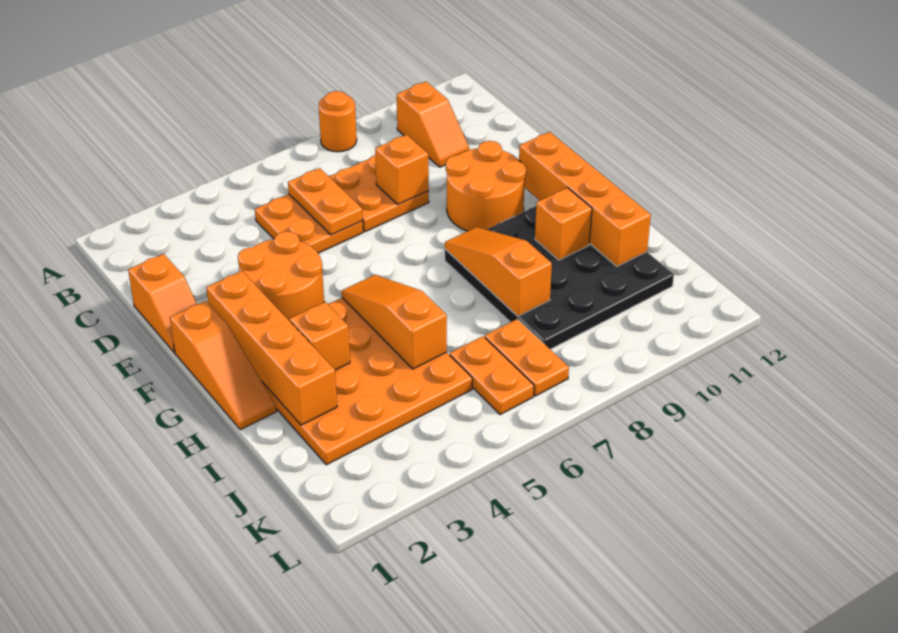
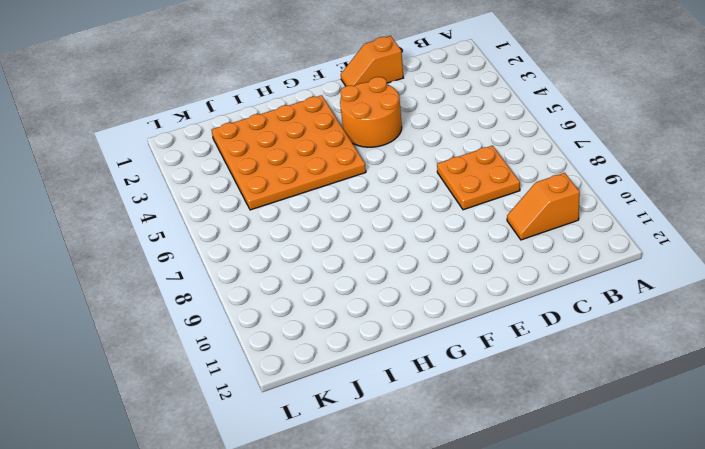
none -> orange 1x1 round brick [319,91,357,152]
none -> orange 2x2 plate [255,194,363,253]
none -> orange 2x2 round brick [446,141,526,231]

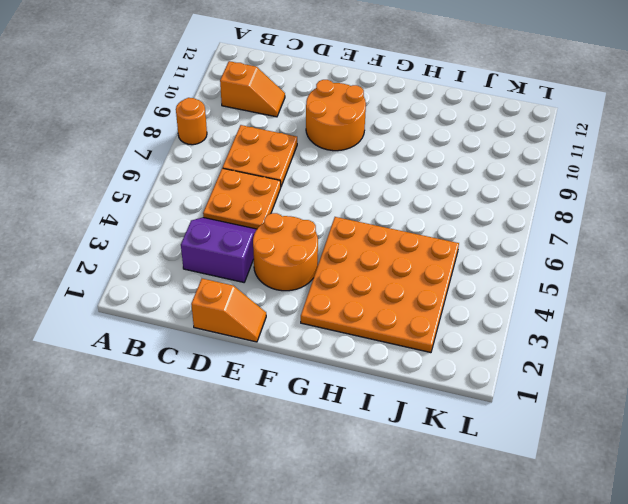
purple 2x2 slope [181,218,257,282] -> none
none -> orange 1x3 slope [170,301,277,430]
none -> black 4x4 plate [445,206,674,349]
none -> orange 1x2 plate [450,336,534,415]

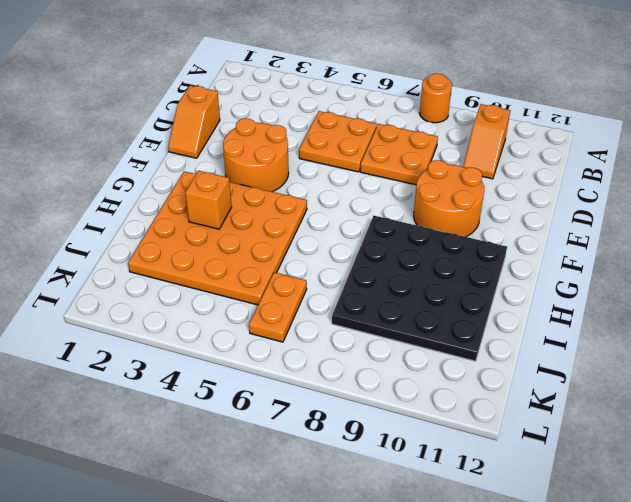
none -> orange 1x3 slope [170,301,277,430]
none -> orange 1x2 plate [485,319,569,396]
none -> orange 1x2 plate [288,168,363,235]

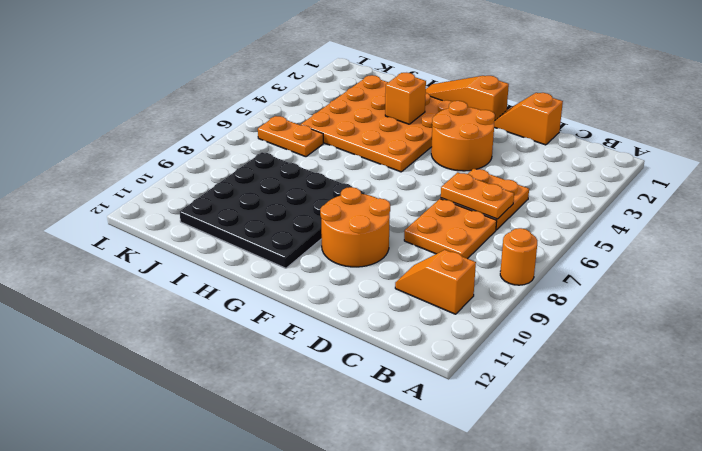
none -> orange 1x2 plate [485,319,569,396]
none -> orange 1x1 brick [375,135,429,204]
none -> orange 1x4 brick [206,271,337,425]

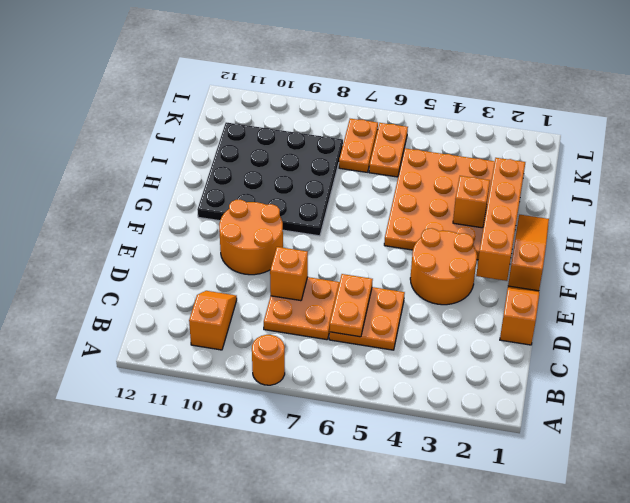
none -> orange 1x4 brick [519,132,651,267]
none -> orange 1x3 slope [342,275,447,369]
none -> orange 1x3 slope [445,227,552,316]

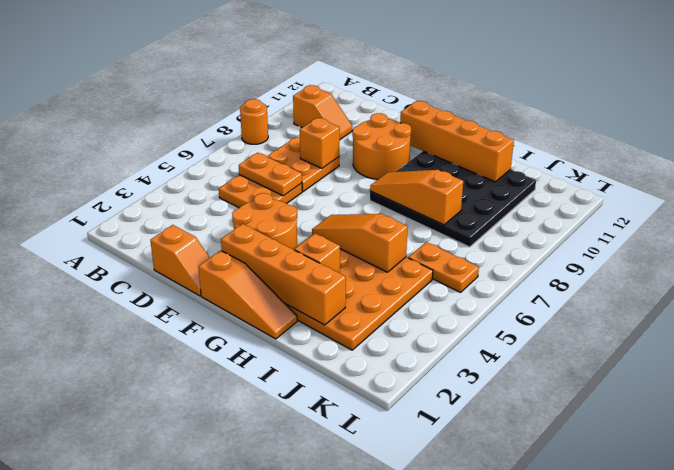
none -> orange 1x2 plate [485,319,569,396]
none -> orange 1x1 brick [535,188,592,260]

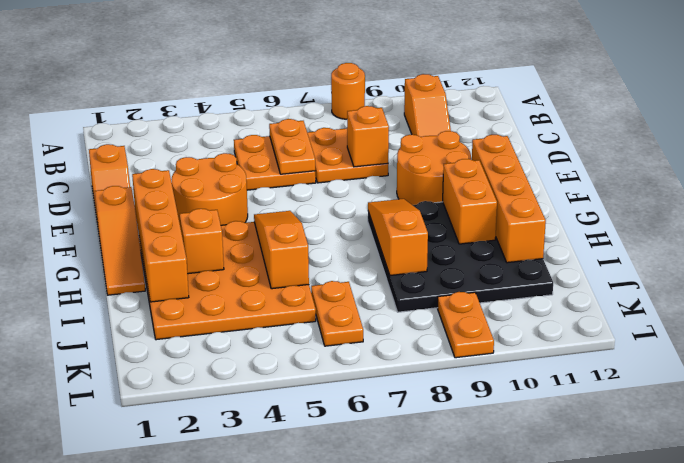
orange 1x2 brick [443,159,497,244] -> orange 1x1 brick [535,188,592,260]
orange 1x2 plate [437,292,494,358] -> orange 1x2 plate moved to [485,319,569,396]

